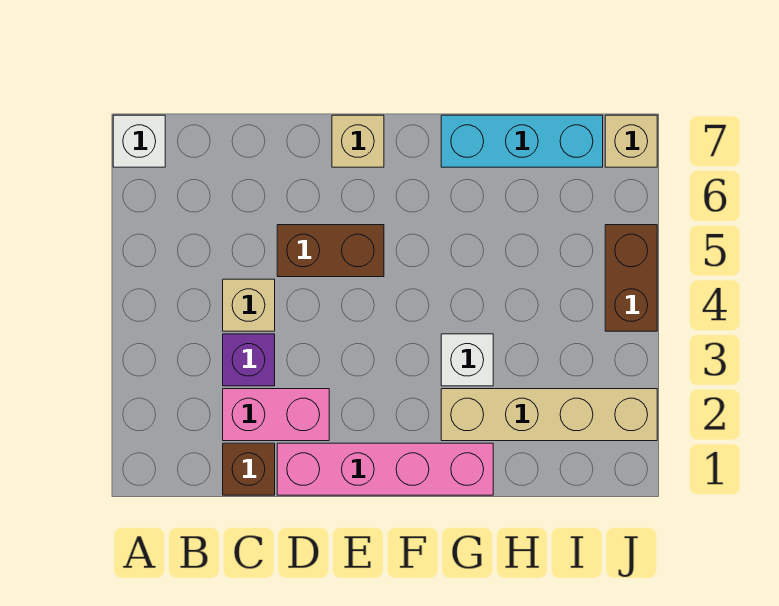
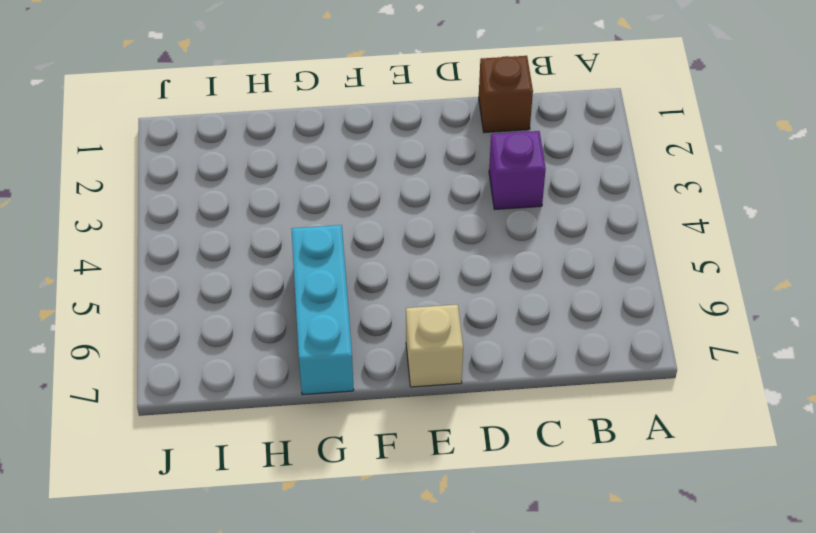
cyan 1x3 brick [291,225,354,395] -> cyan 1x3 brick turned to [441,115,603,167]
none -> white 1x1 brick [113,115,165,167]
none -> pink 1x2 brick [223,389,329,441]
none -> tan 1x1 brick [223,279,275,331]

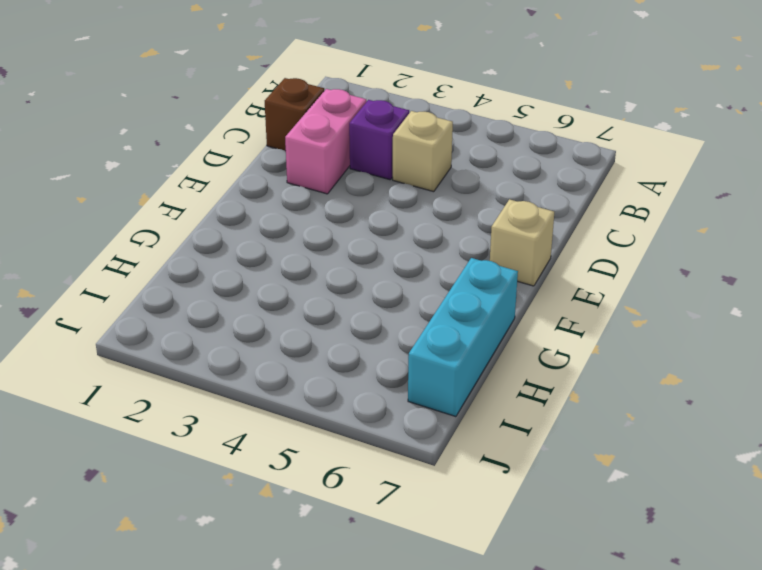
none -> white 1x1 brick [113,115,165,167]
none -> pink 1x4 brick [277,443,493,495]
none -> brown 1x2 brick [277,225,384,277]

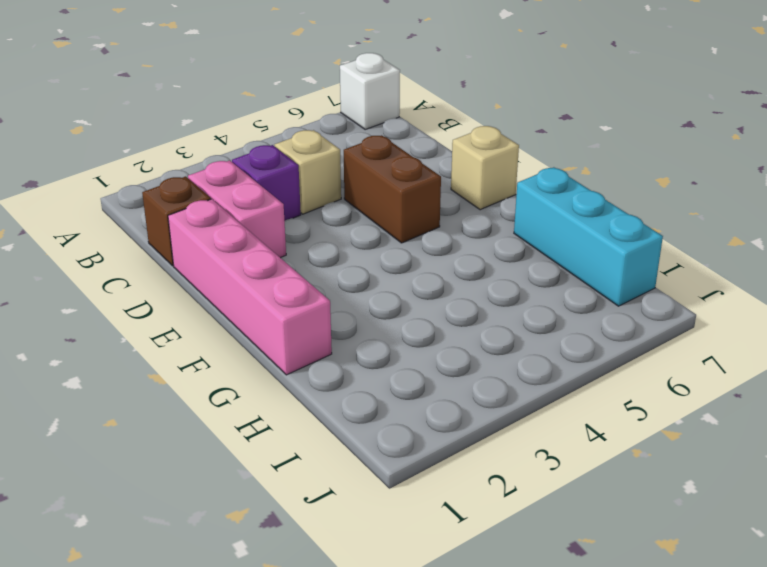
none -> tan 1x4 brick [441,389,657,441]
none -> white 1x1 brick [441,334,493,386]
none -> brown 1x2 brick [605,225,657,331]

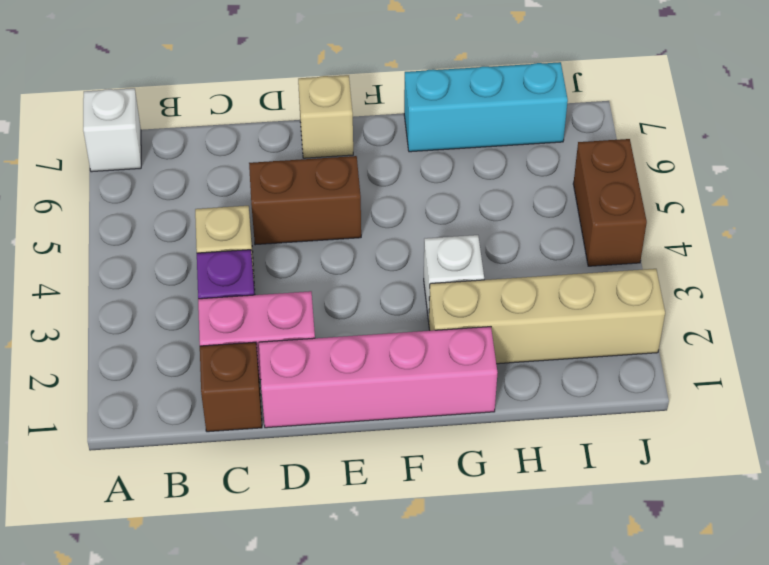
none -> tan 1x1 brick [605,115,657,167]

